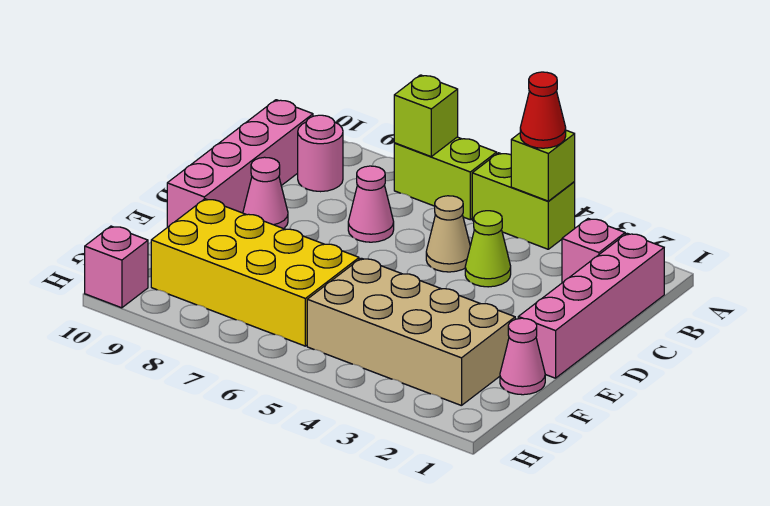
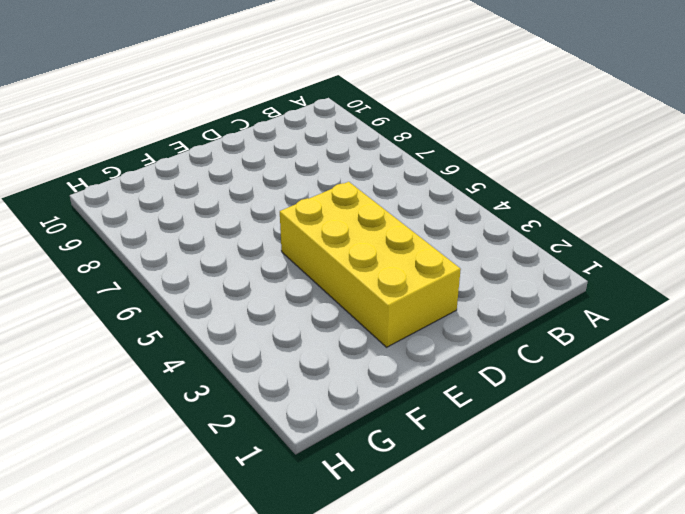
yellow 2x4 brick [280,182,461,347] -> yellow 2x4 brick moved to [151,199,359,346]
none -> lime 1x2 brick [472,153,575,249]
none -> lime 1x2 brick [394,137,497,220]
none -> pink 1x4 brick [518,233,664,378]

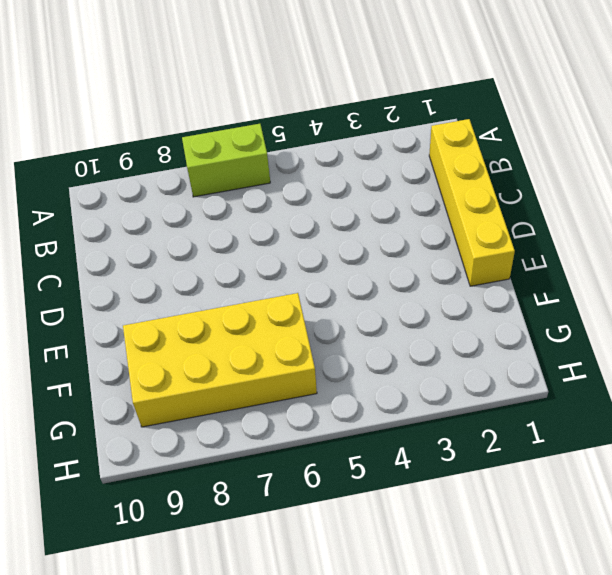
yellow 1x4 brick [429,119,515,286] -> pink 1x4 brick [518,233,664,378]
none -> lime 1x2 brick [472,153,575,249]
none -> pink 1x1 brick [562,219,625,283]
none -> pink 1x1 round brick [298,115,343,192]

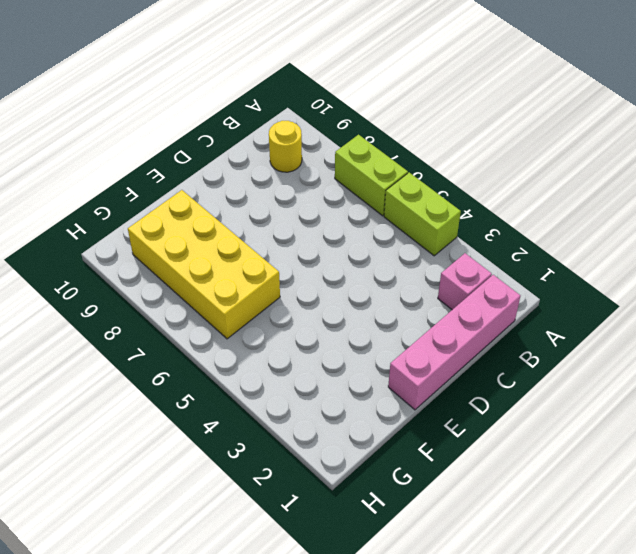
yellow 1x1 round brick [269,121,302,172] -> pink 1x1 round brick [298,115,343,192]
none -> pink 1x4 brick [167,100,313,227]
none -> lime 1x1 cone [465,211,511,287]
none -> tan 1x1 cone [426,196,470,272]

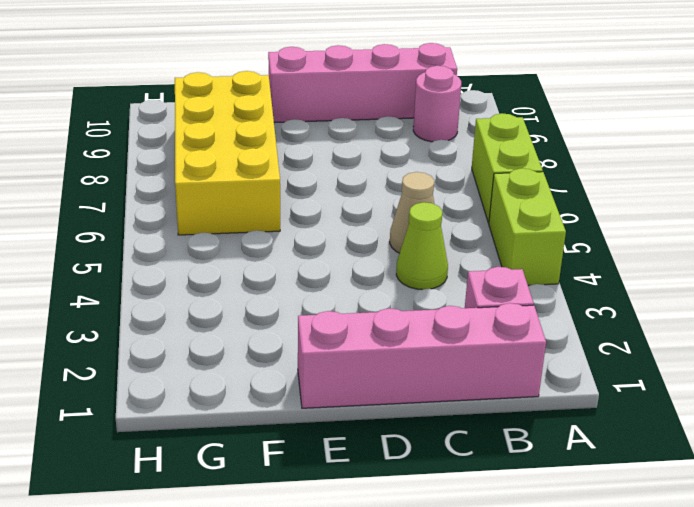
none -> pink 1x1 cone [348,166,394,242]
none -> pink 1x1 cone [243,157,288,229]
none -> pink 1x1 cone [500,318,545,395]

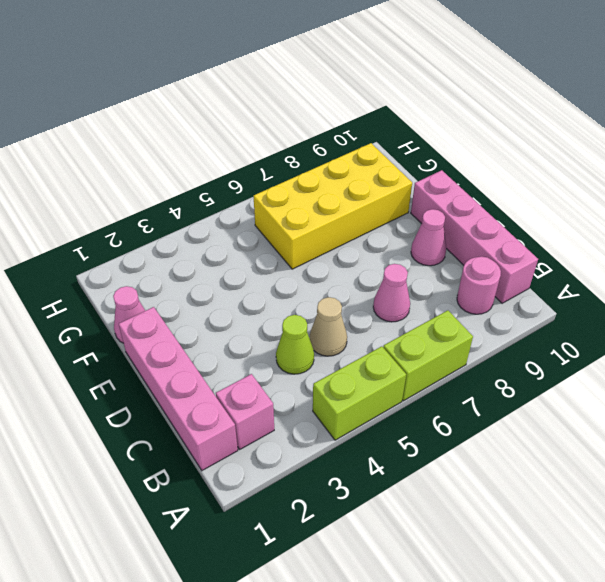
none -> tan 2x4 brick [307,258,515,406]
none -> pink 1x1 brick [85,226,148,308]
none -> lime 1x1 brick [511,130,575,201]

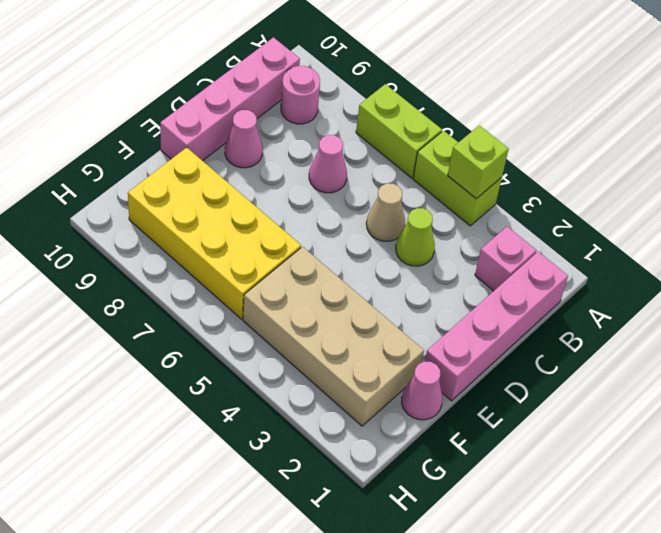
none -> pink 1x1 brick [85,226,148,308]
none -> lime 1x1 brick [394,75,458,156]
none -> red 1x1 cone [520,72,566,148]

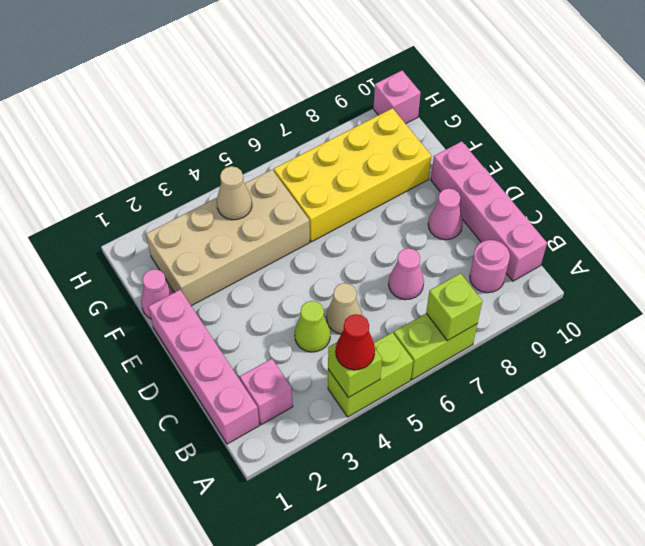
tan 1x1 cone [217,166,252,220] -> none

